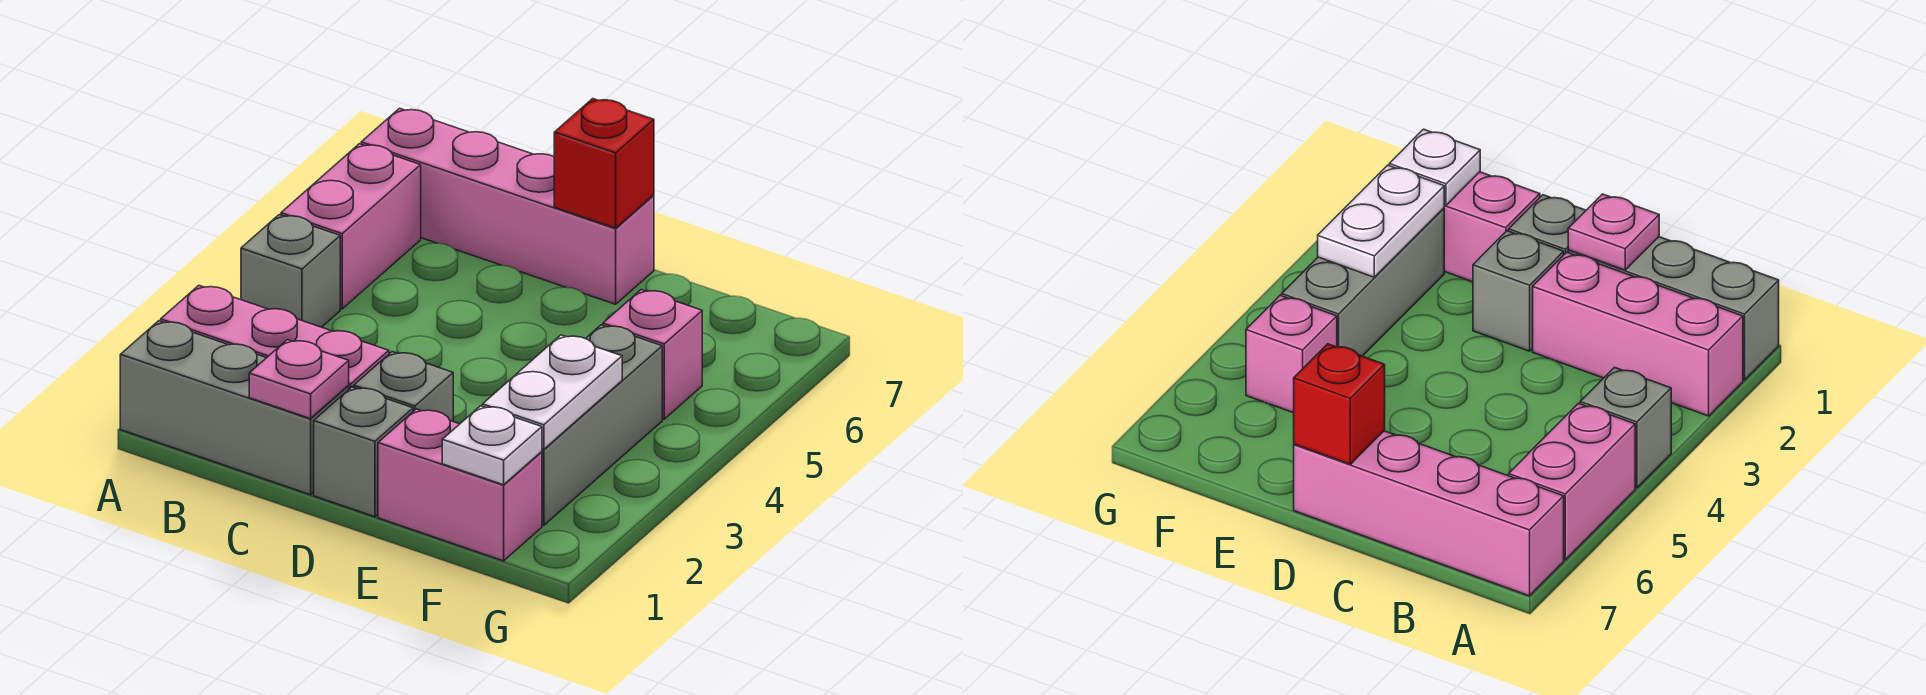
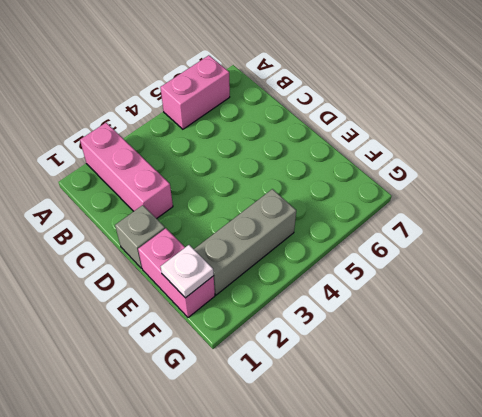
none -> grey 1x3 brick [120,321,349,495]
none -> grey 1x1 brick [241,215,340,327]
none -> pink 1x4 brick [361,108,654,304]

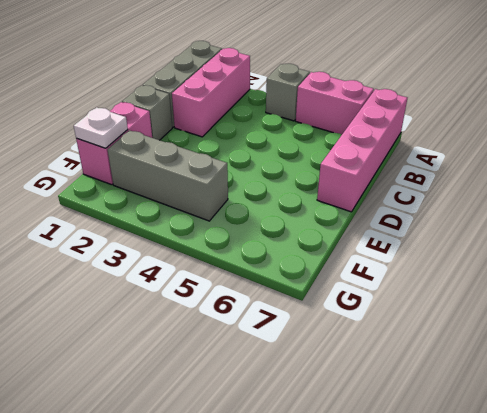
none -> grey 1x1 brick [354,352,453,421]
none -> pink 1x1 brick [603,290,702,419]
none -> pink 1x1 plate [249,340,349,419]

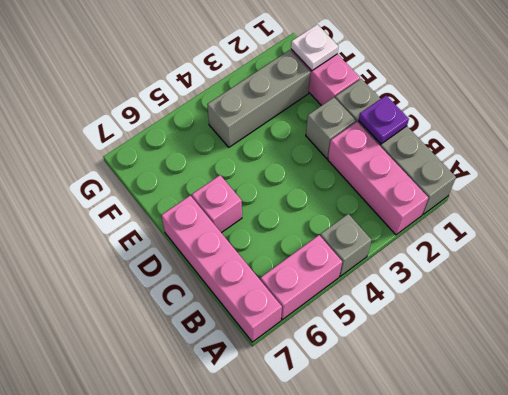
purple 1x1 plate [359,96,409,144] -> pink 1x1 plate [249,340,349,419]
pink 1x1 brick [192,175,242,233] -> pink 1x1 brick moved to [603,290,702,419]
none -> red 1x1 brick [554,99,654,228]
none -> white 1x2 plate [483,335,622,449]

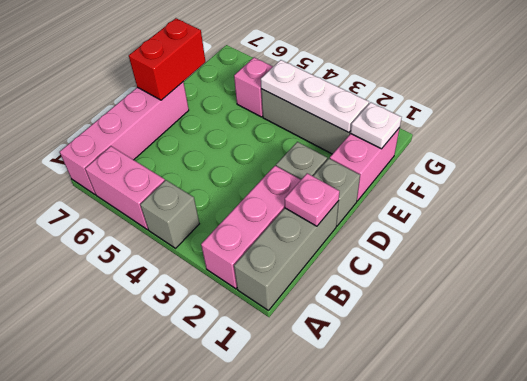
red 1x2 brick [129,18,205,100] -> red 1x1 brick [554,99,654,228]
white 1x3 plate [261,60,369,133] -> white 1x2 plate [483,335,622,449]

